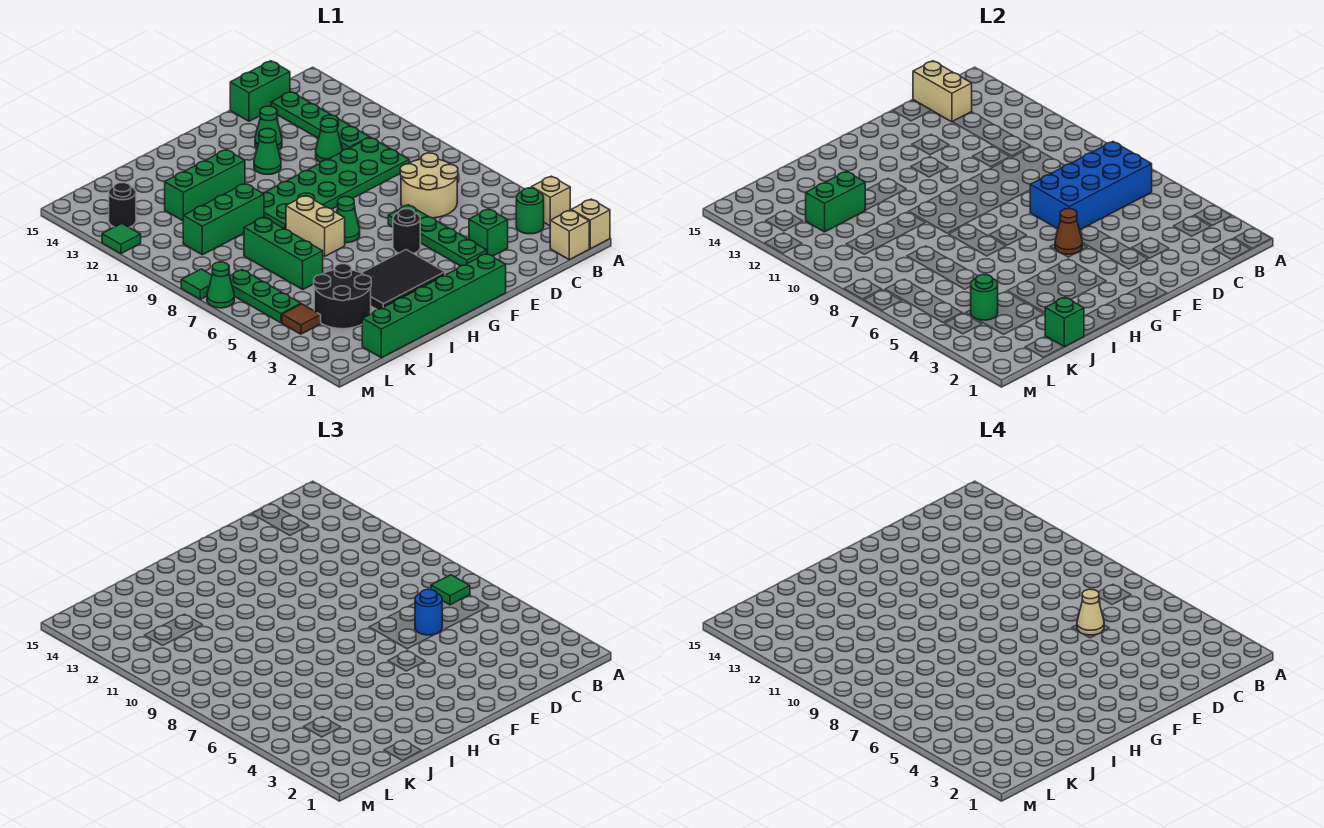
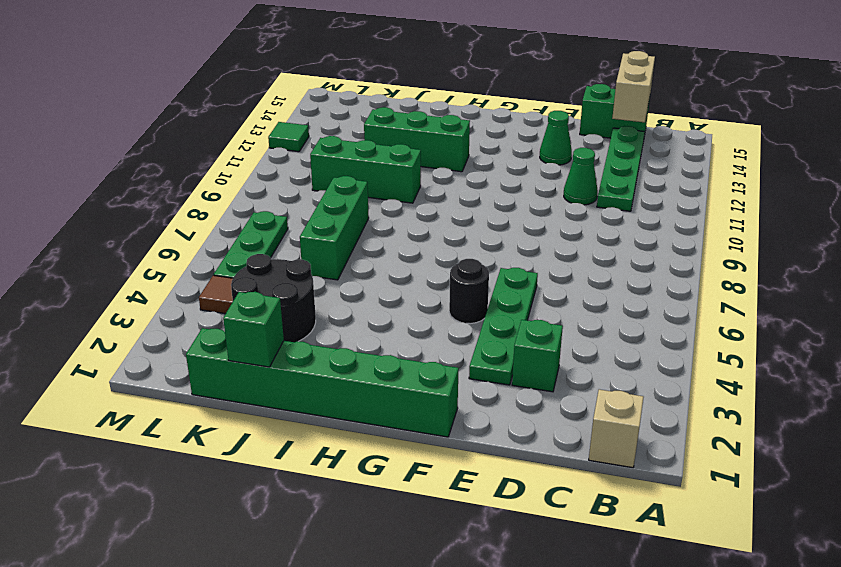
none -> tan 1x1 brick [571,199,610,249]
none -> tan 1x1 brick [531,176,570,226]
none -> green 1x1 round brick [516,188,544,234]
none -> tan 2x2 round brick [400,153,458,218]

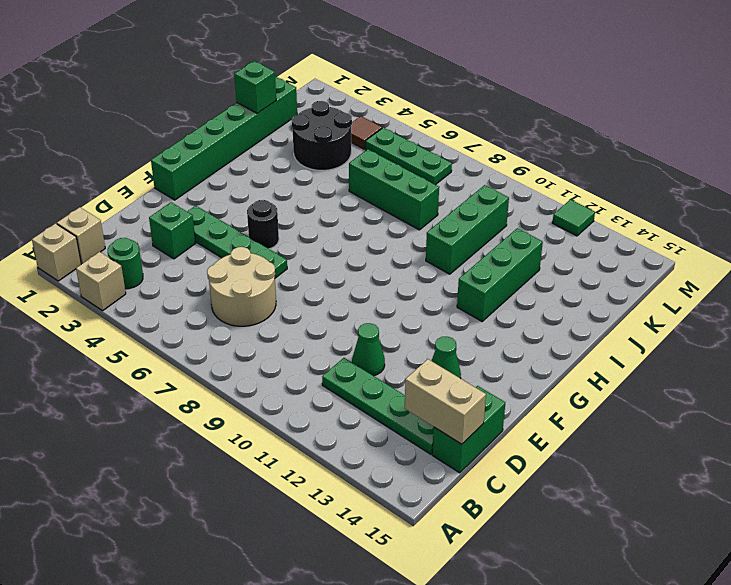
none -> green 2x6 plate [263,137,409,229]
none -> green 1x1 cone [254,129,281,174]
none -> black 2x3 tile [362,250,445,310]
none -> green 1x1 cone [337,197,360,243]

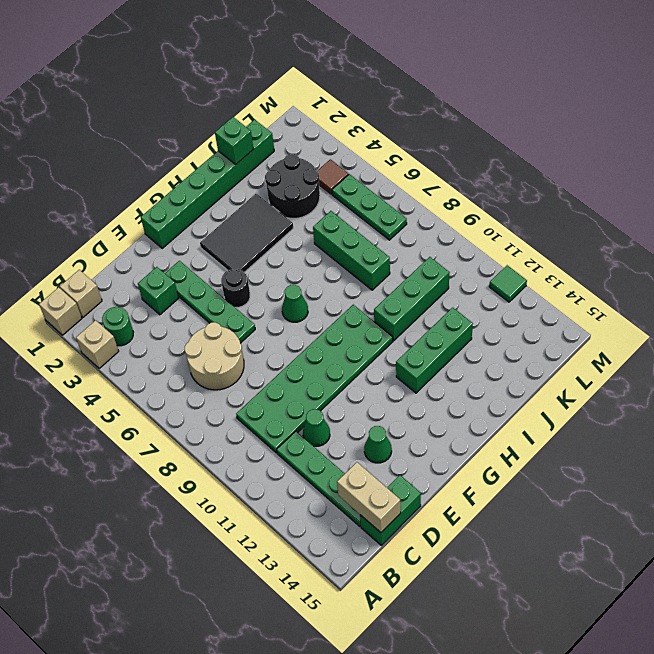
none -> green 1x1 cone [254,129,281,174]
none -> tan 1x2 brick [286,195,345,256]
none -> black 1x1 round brick [109,183,136,227]
none -> green 1x1 cone [207,262,234,308]

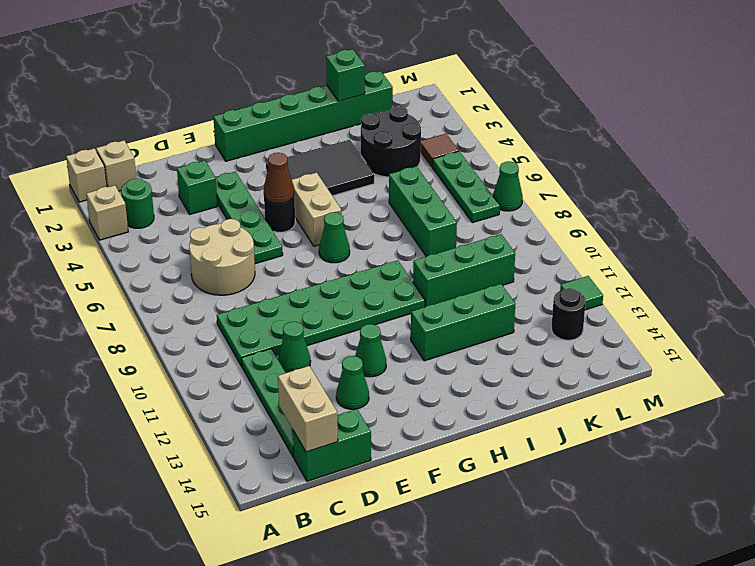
tan 1x2 brick [292,173,341,246] -> tan 1x2 brick moved to [286,195,345,256]
none -> green 1x1 tile [181,269,212,299]
none -> blue 2x4 brick [1030,142,1152,230]
none -> green 1x2 brick [806,171,865,232]
none -> green 1x1 round brick [970,275,998,320]

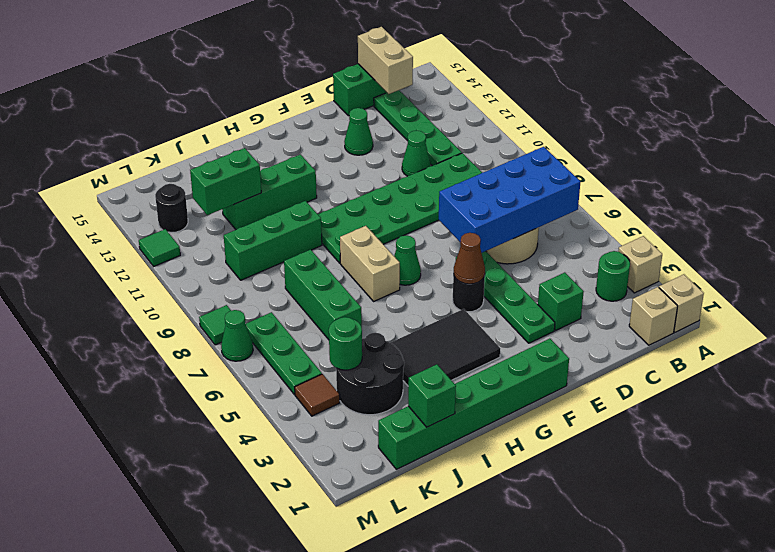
none -> green 1x1 cone [254,129,281,174]
none -> green 1x1 tile [431,575,470,605]
none -> blue 1x1 round brick [415,589,442,635]
none -> tan 1x1 cone [1077,589,1104,635]

